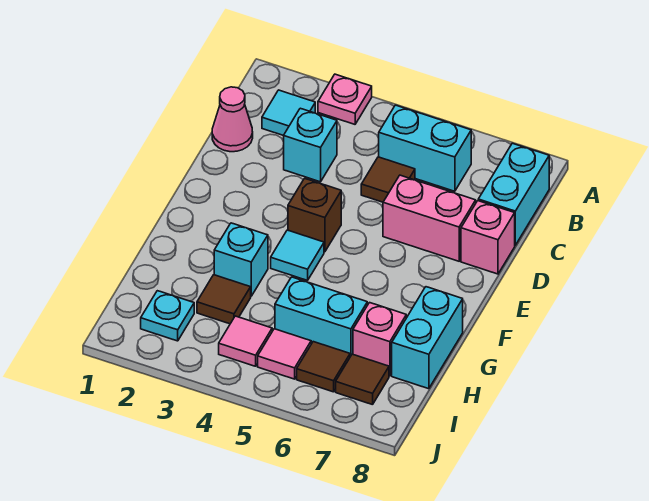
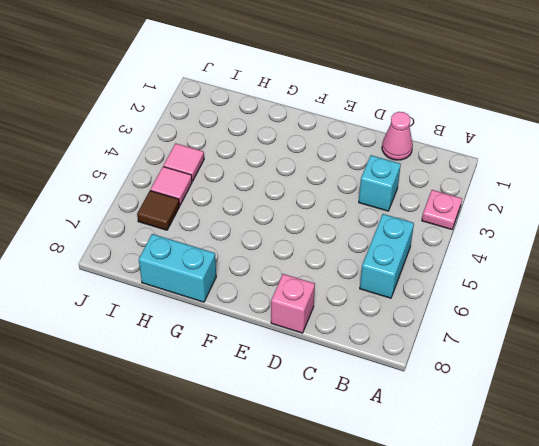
none -> cyan 1x1 tile [262,90,315,136]
none -> cyan 1x2 brick [478,143,549,245]
none -> brown 1x1 tile [361,157,415,202]

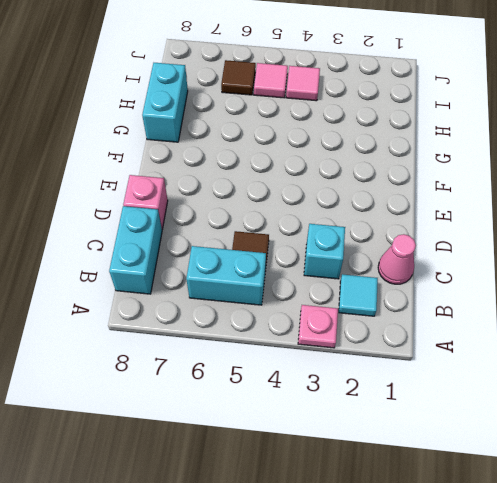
none -> pink 1x2 brick [383,175,476,261]
none -> brown 1x1 brick [288,178,341,252]
none -> cyan 1x1 tile [271,230,324,280]

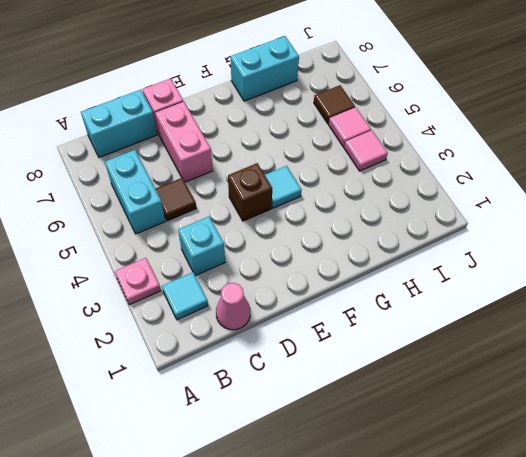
none -> cyan 1x1 brick [214,223,268,296]
none -> brown 1x1 tile [197,275,251,324]
none -> cyan 1x2 brick [275,277,367,357]

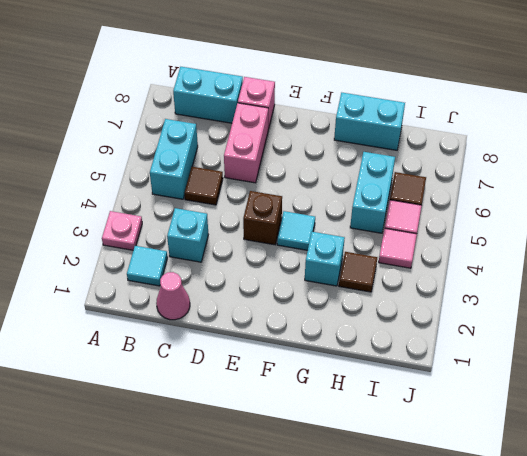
none -> pink 1x1 brick [353,303,406,376]
none -> cyan 1x1 plate [141,291,194,341]
none -> brown 1x1 tile [336,354,389,405]

